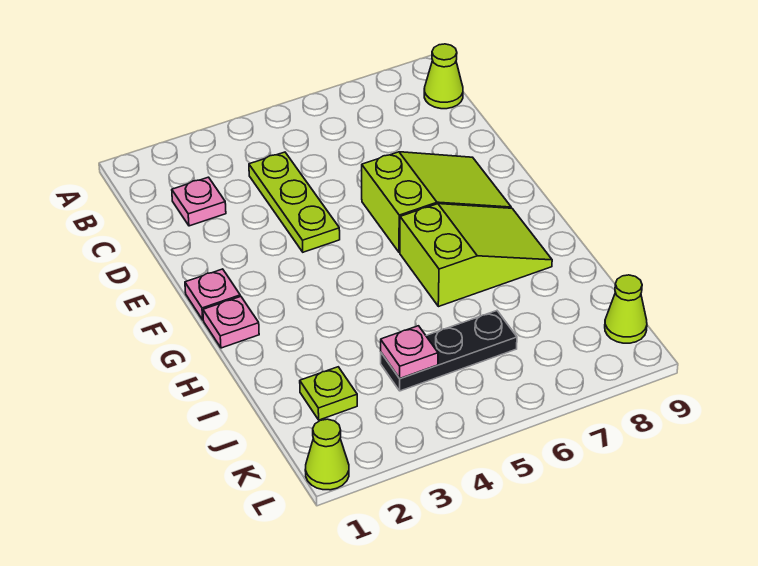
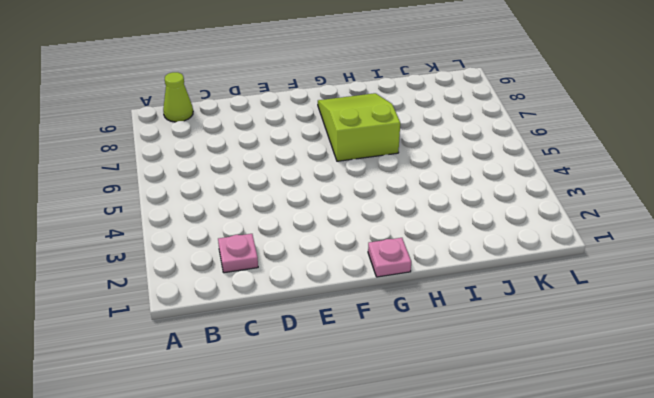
none -> lime 1x3 plate [249,152,340,252]
none -> lime 2x3 slope [362,152,511,252]
none -> pink 1x1 plate [185,269,240,320]

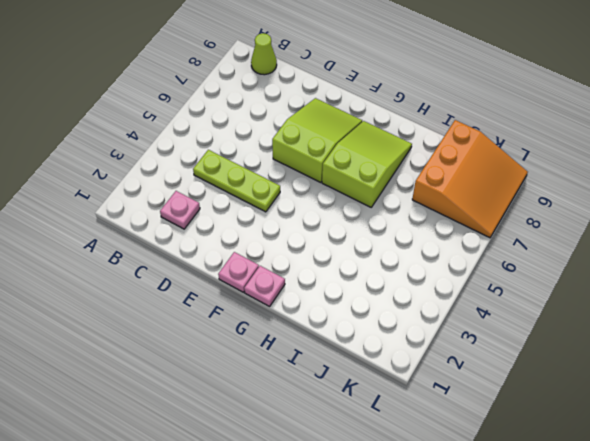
orange 3x3 slope [412,120,528,238] -> lime 1x1 cone [605,275,647,343]
none -> lime 1x1 plate [300,367,357,420]
none -> black 1x3 plate [381,311,517,391]
none -> lime 1x1 cone [305,419,349,490]

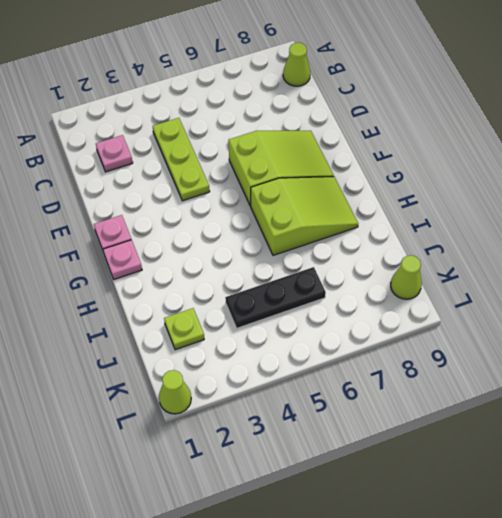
none -> pink 1x1 plate [381,326,438,378]

